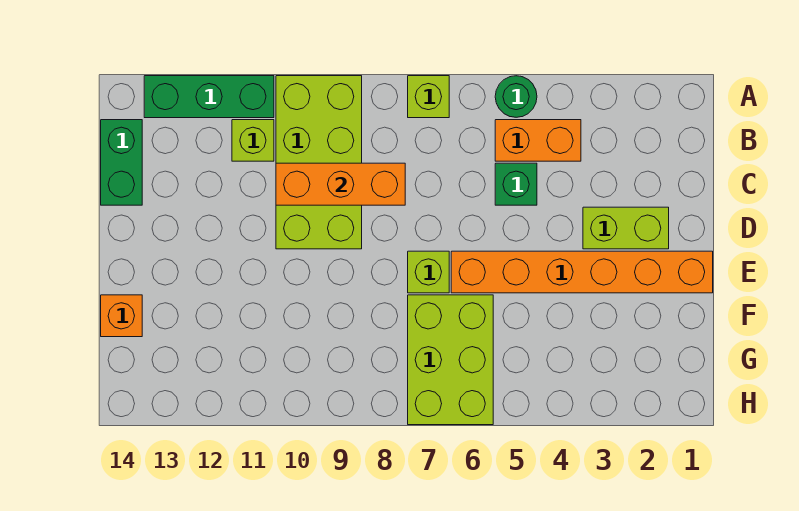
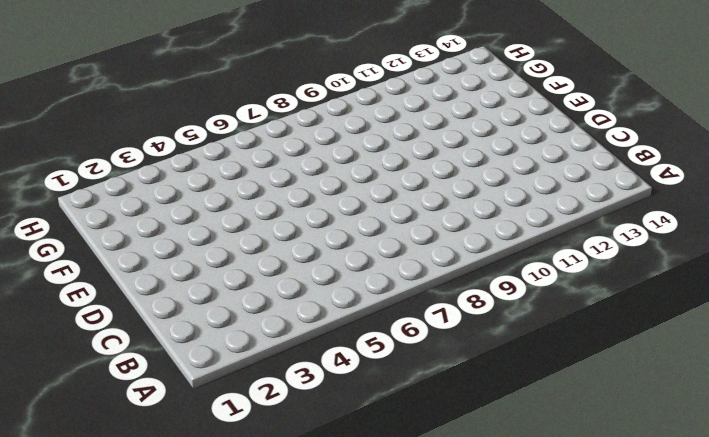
none -> green 1x1 round brick [495,76,537,117]
none -> lime 1x1 brick [408,76,449,118]
none -> lime 2x4 brick [276,76,362,249]

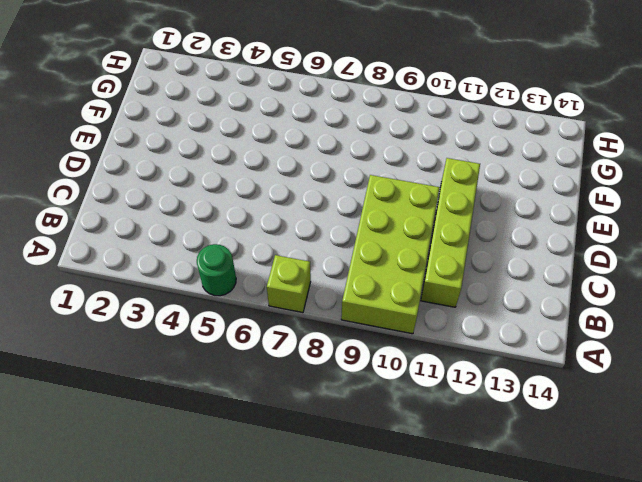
lime 1x4 brick [421,158,480,307] -> lime 1x1 brick [232,120,274,161]
none -> green 1x3 brick [144,76,274,118]
none -> orange 1x2 brick [495,120,581,161]
none -> green 1x2 brick [101,120,142,205]

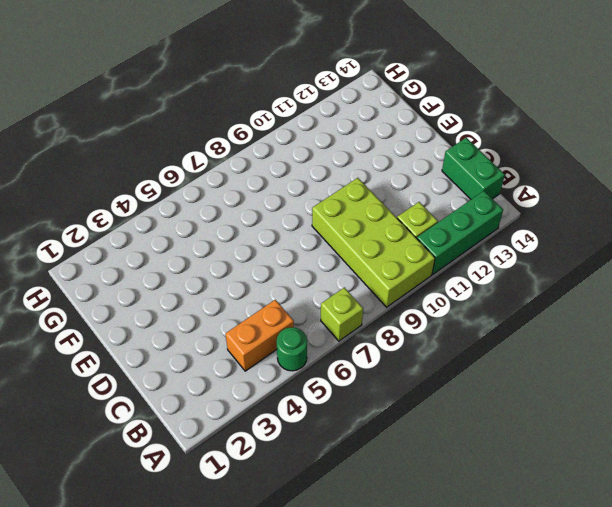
none -> green 1x1 brick [495,163,537,205]
none -> lime 1x2 brick [583,207,669,249]
none -> orange 1x6 brick [451,251,713,293]

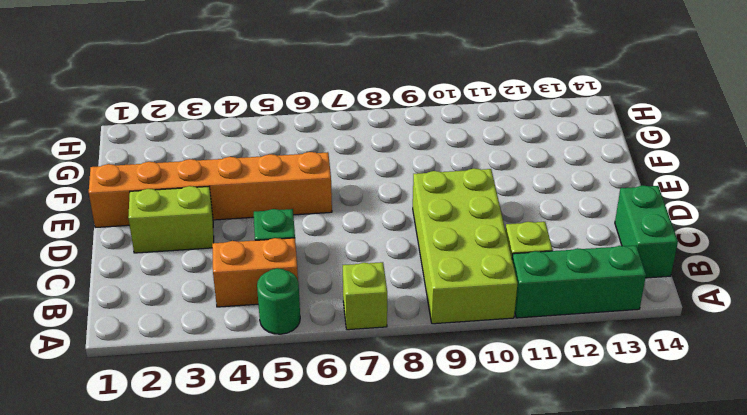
none -> lime 1x1 brick [408,251,449,293]
none -> lime 2x3 brick [408,295,493,425]
none -> orange 1x1 brick [101,295,142,337]

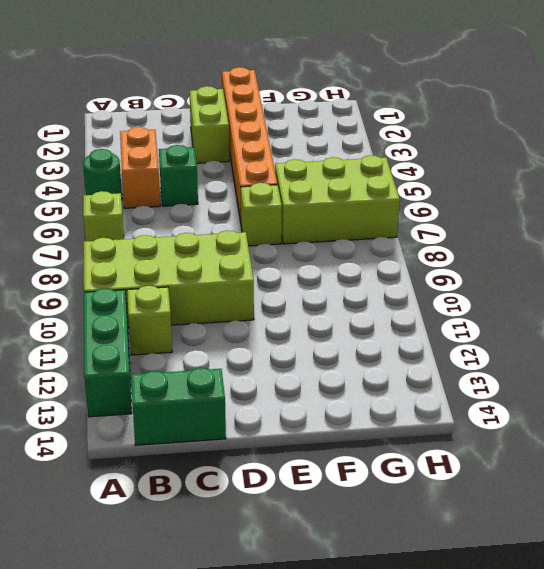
none -> orange 1x1 brick [101,295,142,337]
none -> orange 1x3 brick [276,163,405,205]

